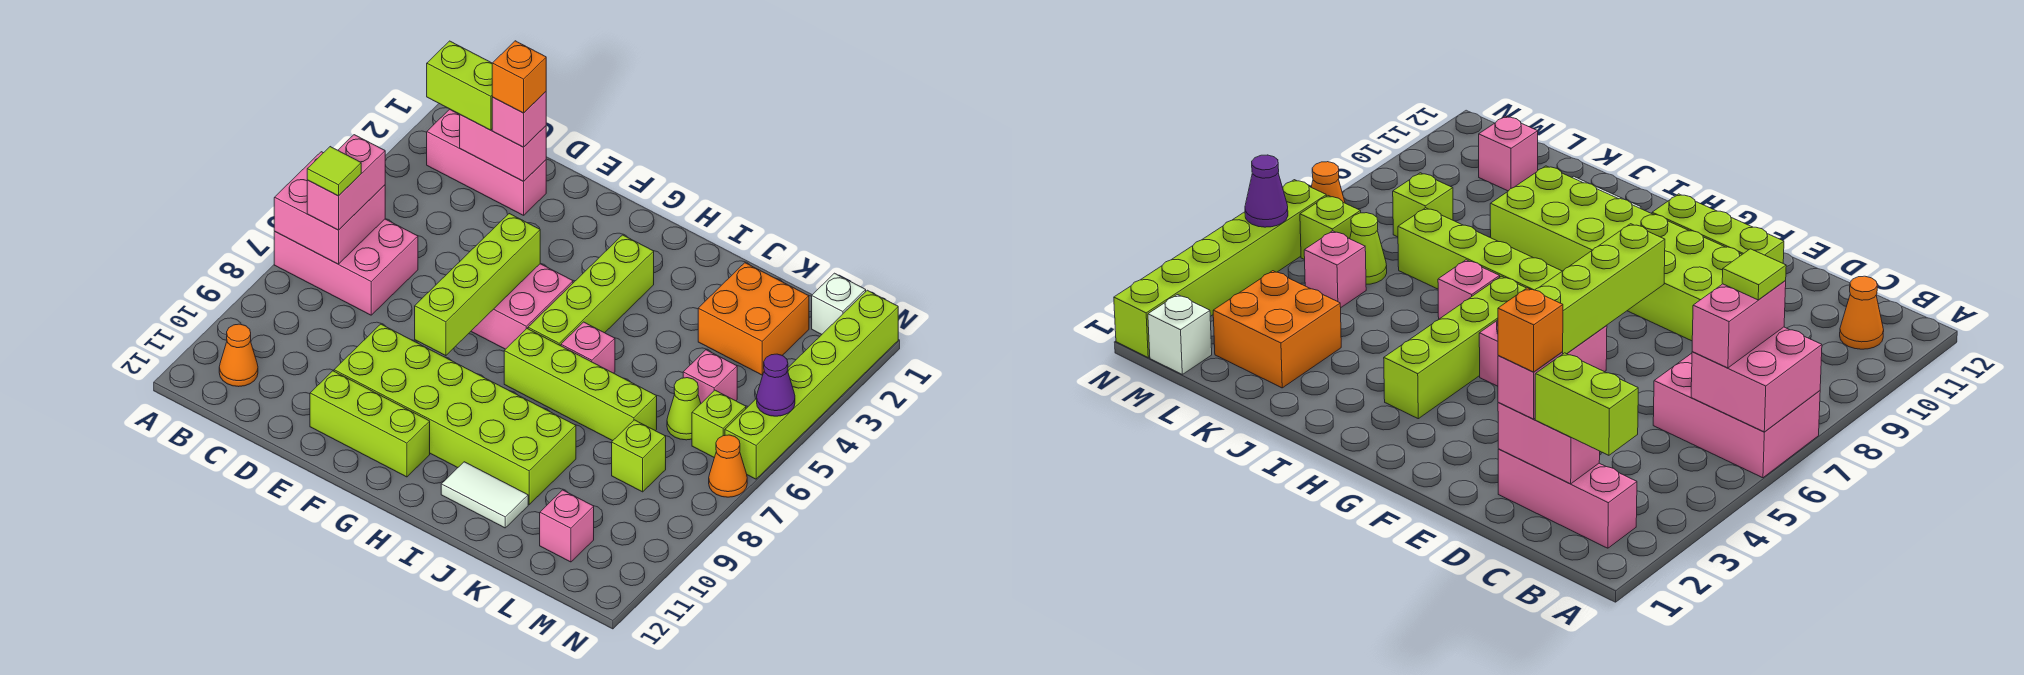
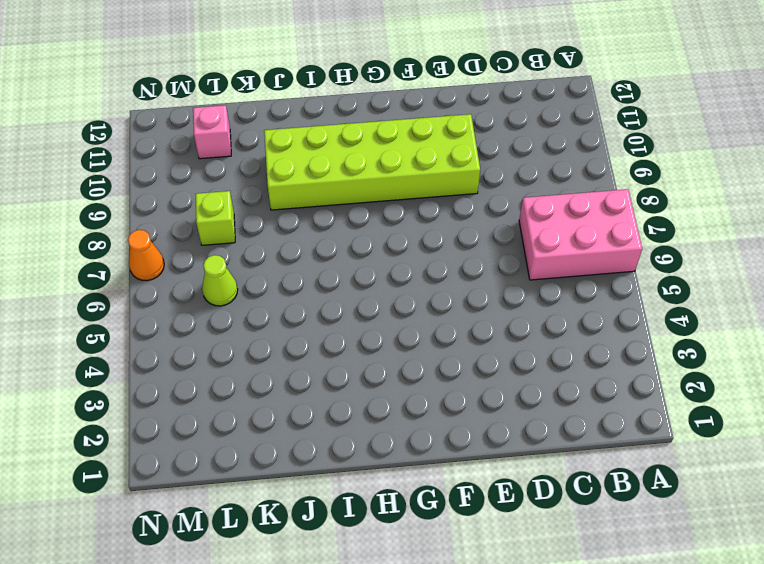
none -> pink 1x3 brick [427,109,546,215]
none -> orange 1x1 cone [219,324,258,387]
none -> lime 1x3 brick [310,371,430,477]

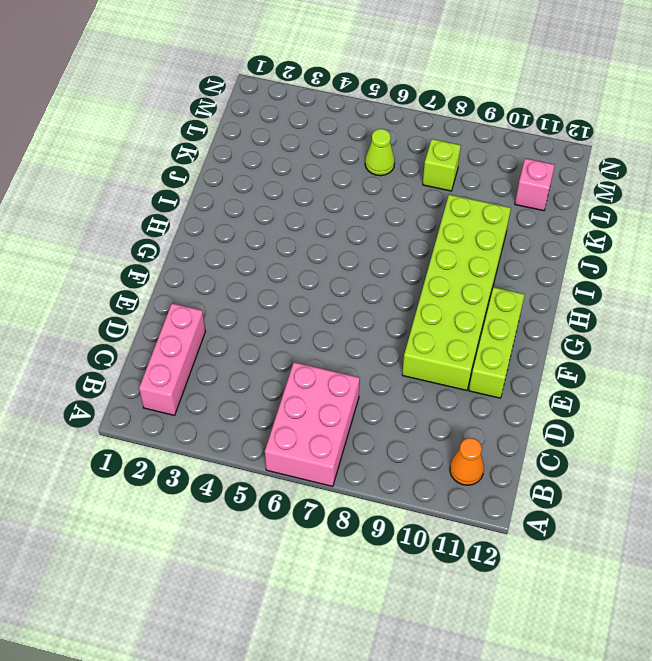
none -> pink 2x2 brick [471,264,573,349]
none -> lime 1x4 brick [528,235,654,346]
none -> lime 1x4 brick [504,329,657,441]

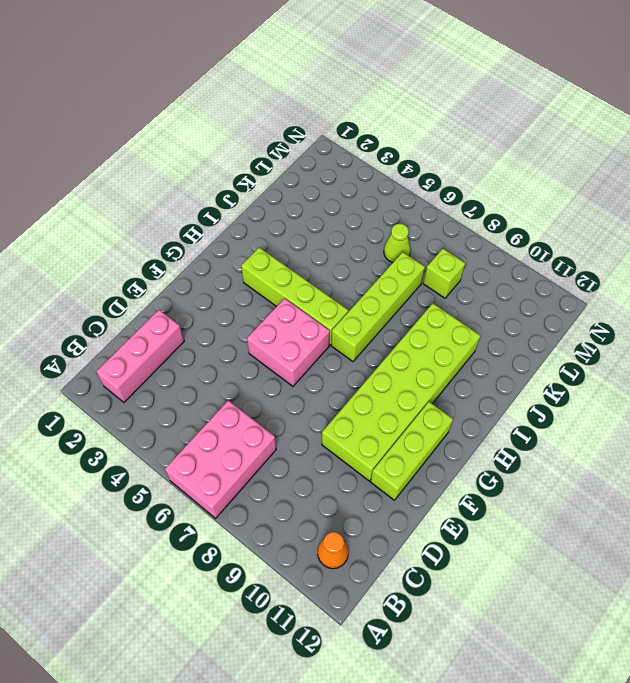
none -> pink 1x1 brick [561,322,615,373]
none -> white 1x2 tile [441,462,528,528]
none -> orange 2x2 brick [698,263,809,375]

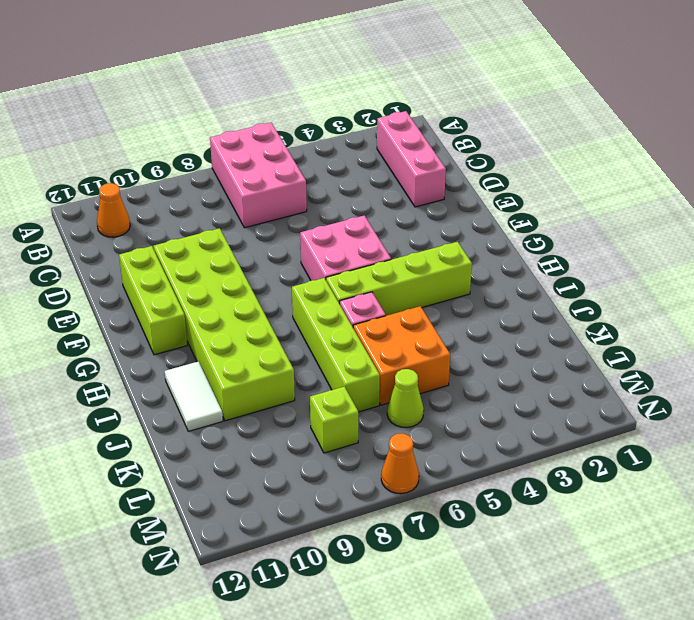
orange 2x2 brick [353,306,450,405] -> orange 2x2 brick moved to [698,263,809,375]
none -> pink 1x1 brick [683,350,737,403]
none -> pink 1x1 brick [540,490,594,562]
none -> white 1x1 brick [812,273,866,334]

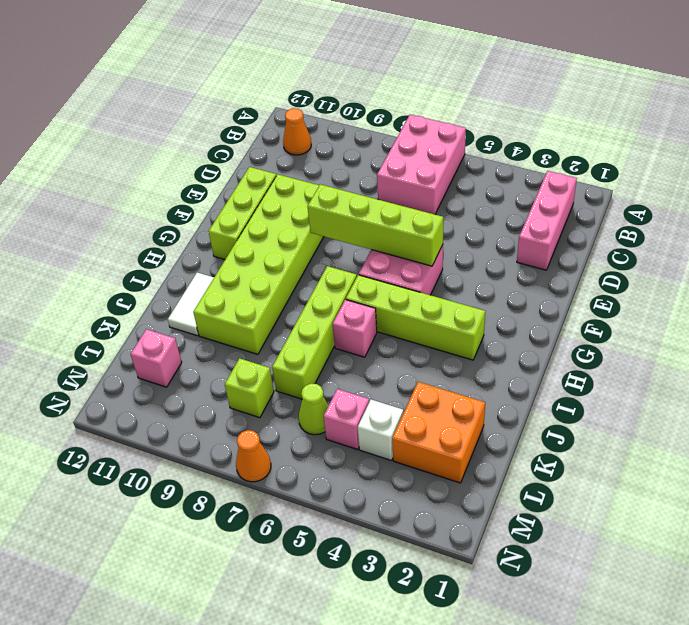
white 1x1 brick [358,400,403,460] -> white 1x1 brick moved to [812,273,866,334]
none -> lime 1x1 brick [692,390,746,458]
none -> lime 1x6 brick [725,290,898,479]
none -> pink 2x2 brick [274,152,385,264]

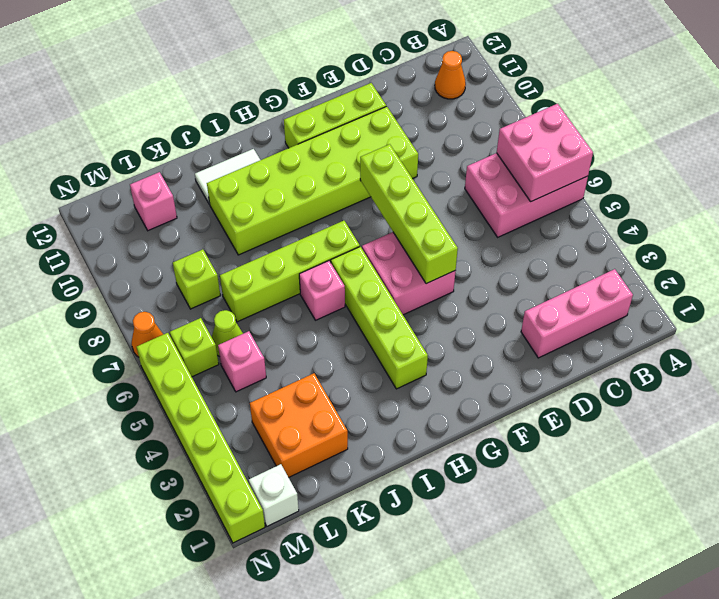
none -> pink 1x2 brick [460,115,546,181]
none -> purple 1x1 cone [757,354,795,416]
none -> lime 1x2 brick [427,41,492,130]

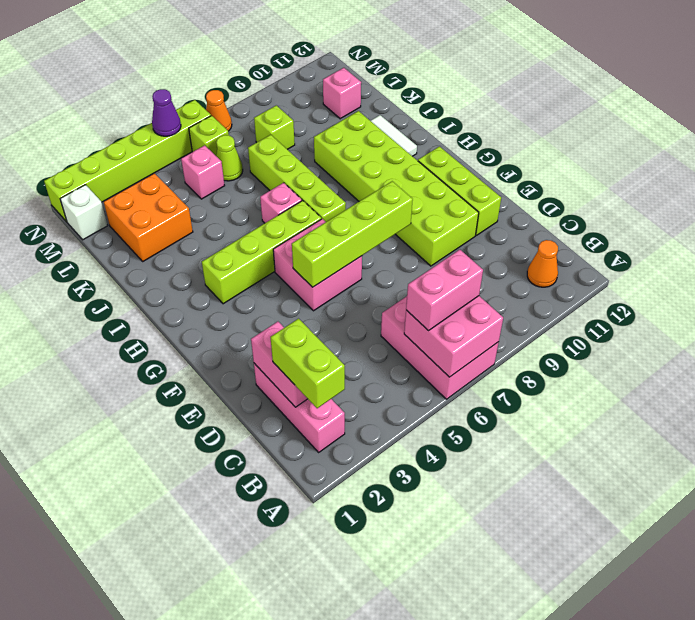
none -> pink 1x1 brick [492,92,546,147]
none -> lime 1x1 tile [307,147,361,196]
none -> orange 1x1 brick [492,41,546,113]

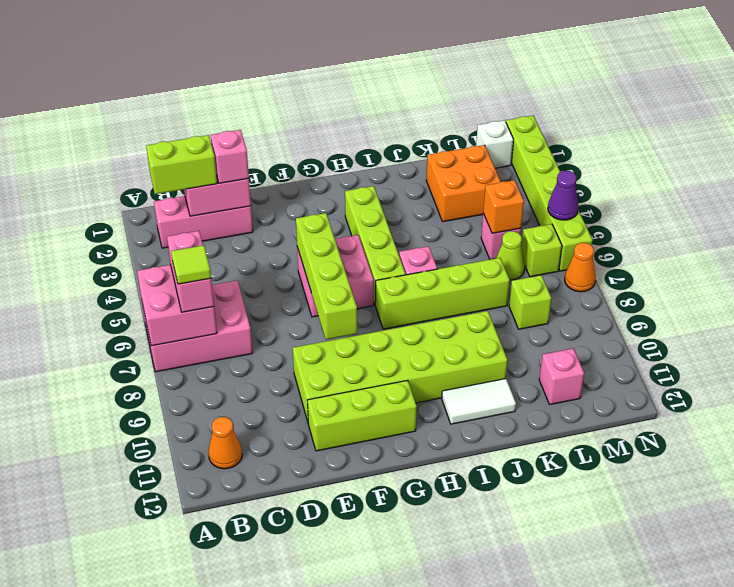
orange 1x1 brick [483,180,524,233] -> orange 1x1 brick moved to [492,41,546,113]

